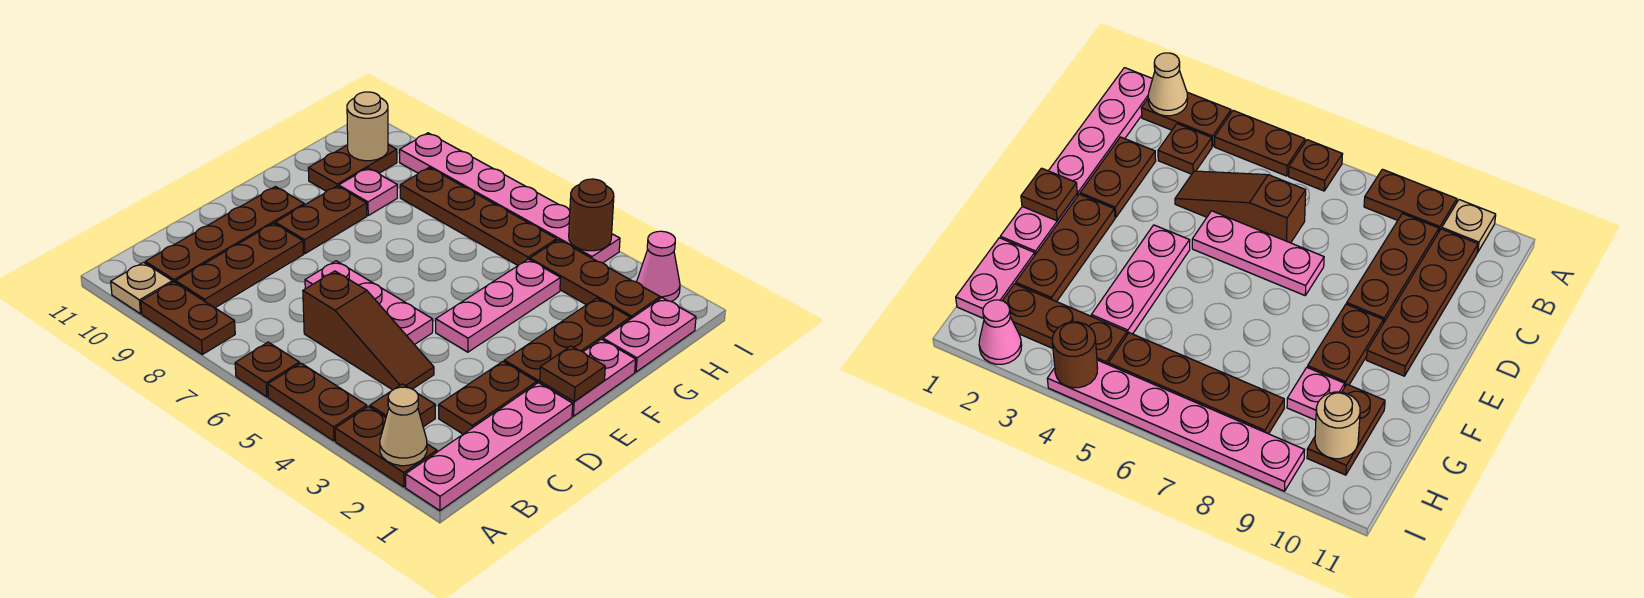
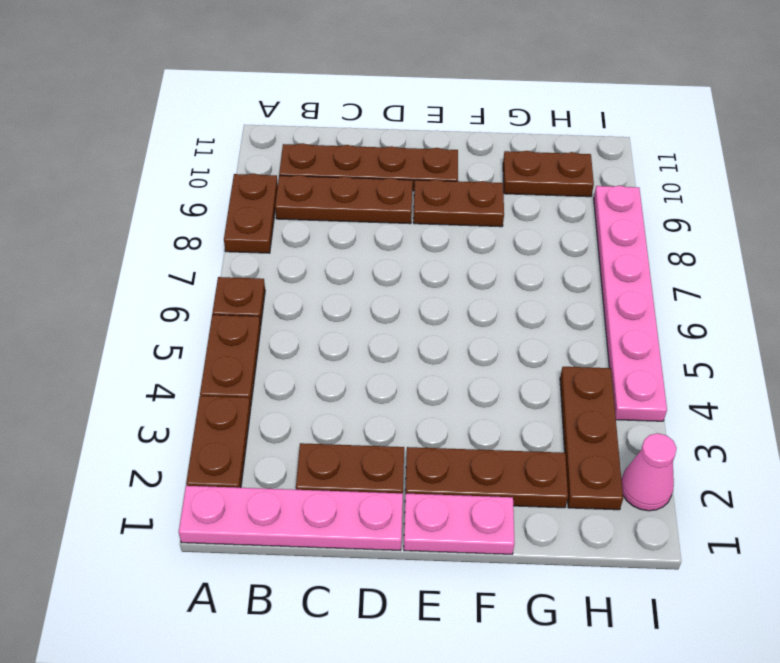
none -> tan 1x1 plate [111,262,172,314]
none -> brown 1x1 plate [370,384,435,427]
none -> brown 1x3 slope [303,271,434,390]

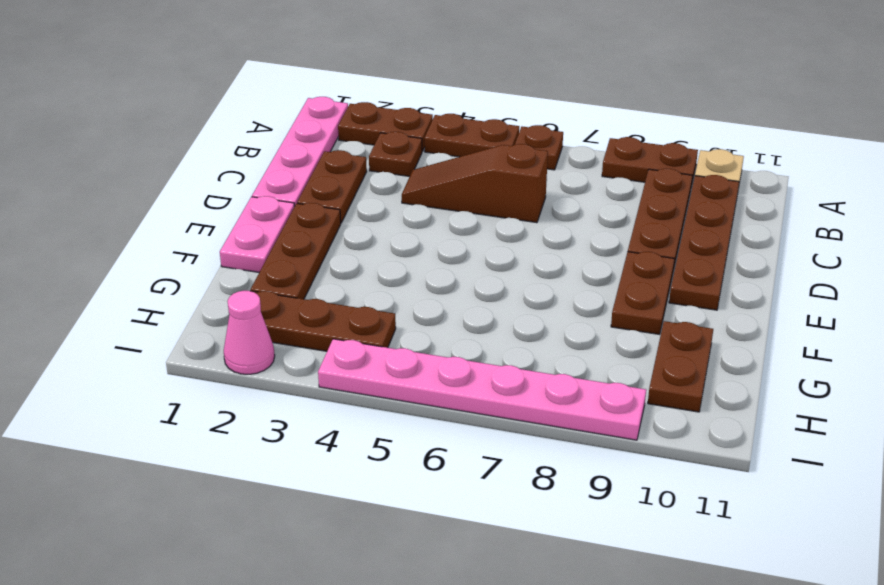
none -> pink 1x3 plate [305,261,433,345]
none -> pink 1x3 plate [436,259,560,352]
none -> pink 1x2 plate [603,298,696,372]

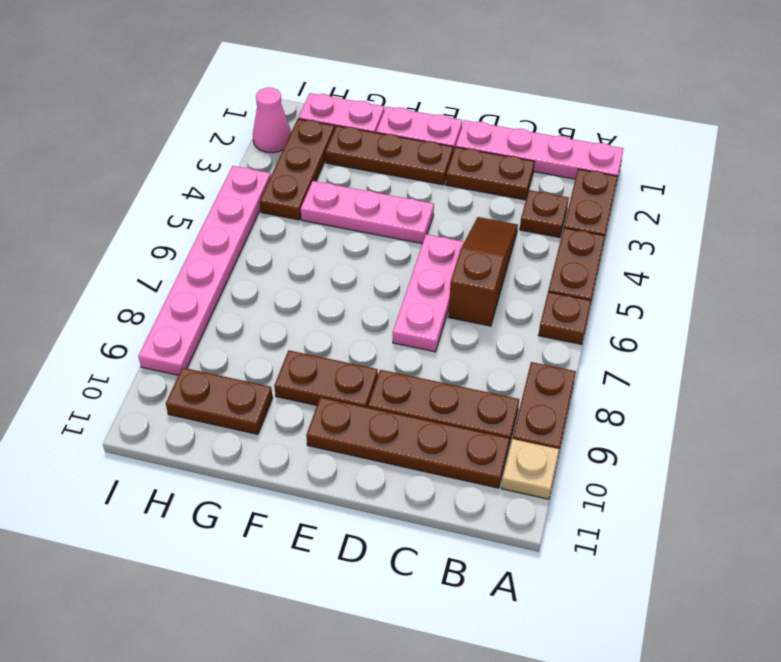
none -> pink 1x1 plate [339,168,397,215]
none -> brown 1x4 plate [400,168,557,265]
none -> tan 1x1 cone [380,387,427,466]

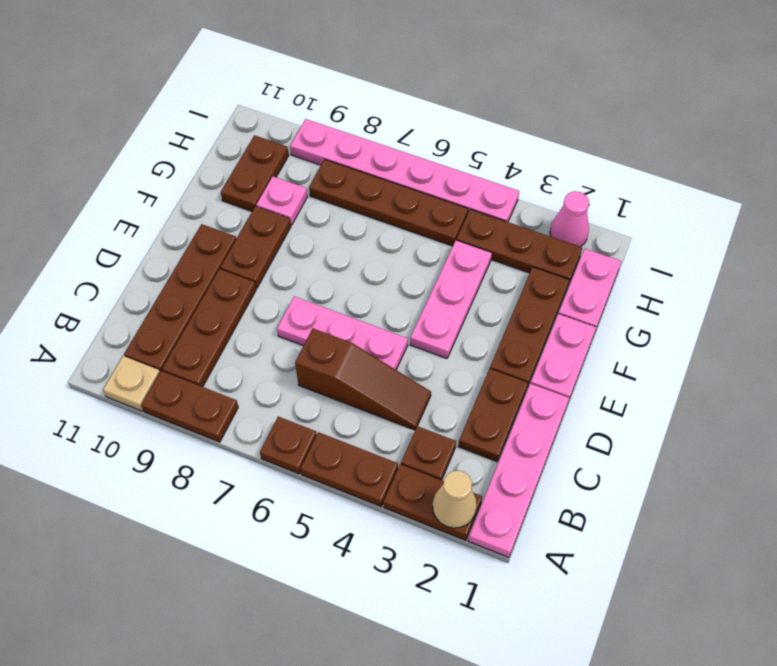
none -> brown 1x1 plate [540,346,605,402]
none -> tan 1x1 round brick [347,92,388,161]
none -> brown 1x1 round brick [569,179,614,251]

